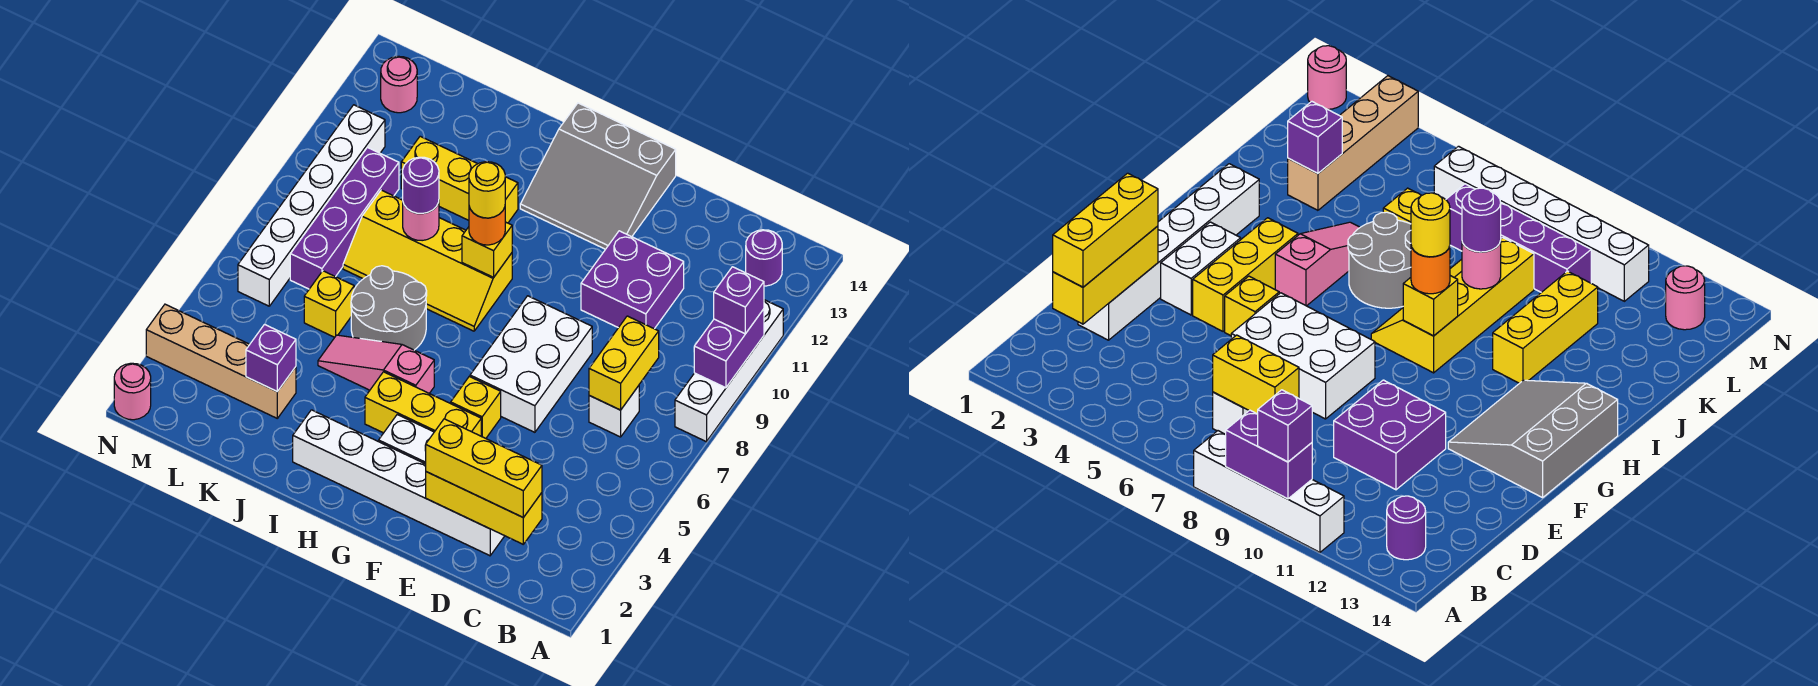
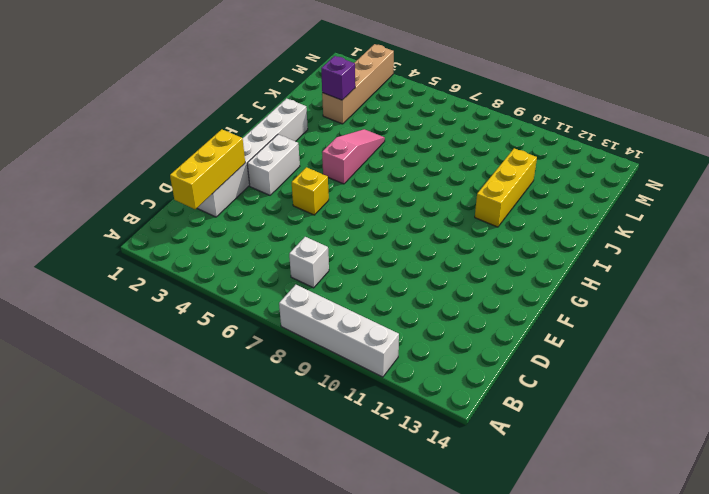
none -> purple 1x1 round brick [746,230,782,286]
none -> purple 2x2 brick [581,231,684,329]
none -> white 2x3 brick [470,296,592,432]
none -> yellow 1x3 brick [365,372,481,436]

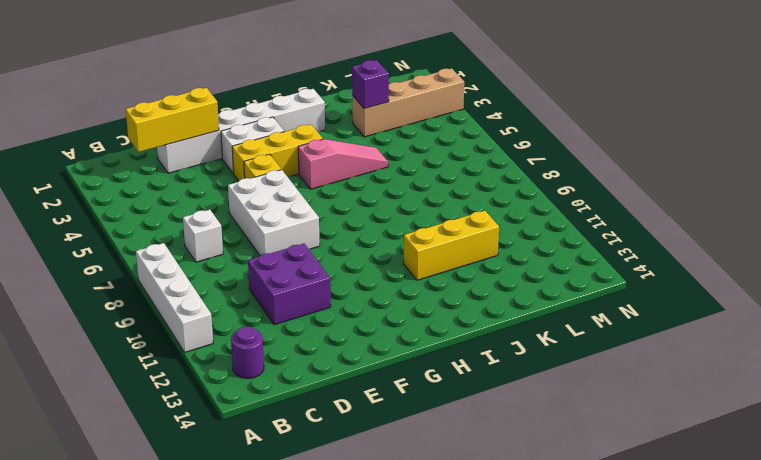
none -> grey 3x3 slope [520,103,676,249]
none -> yellow 2x4 slope [343,190,512,331]
none -> grey 2x2 round brick [351,266,427,350]
none -> yellow 1x1 brick [304,271,354,337]

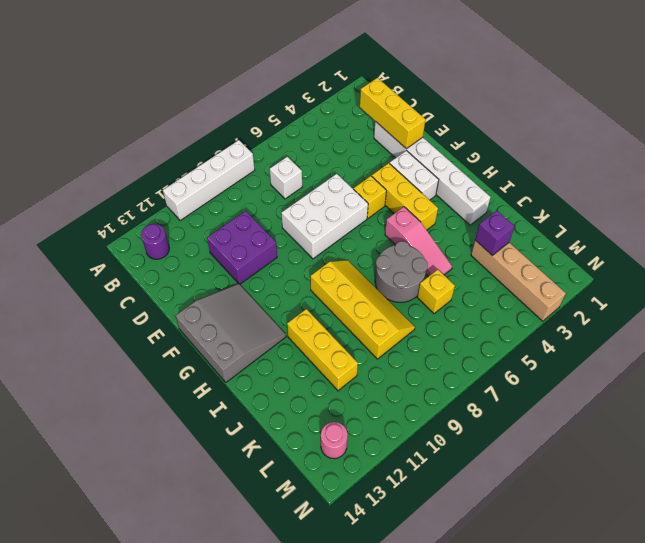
none -> purple 1x4 brick [290,148,399,289]
none -> white 1x6 brick [238,105,385,306]
none -> pink 1x1 round brick [114,363,151,420]
none -> purple 1x2 brick [694,309,764,388]

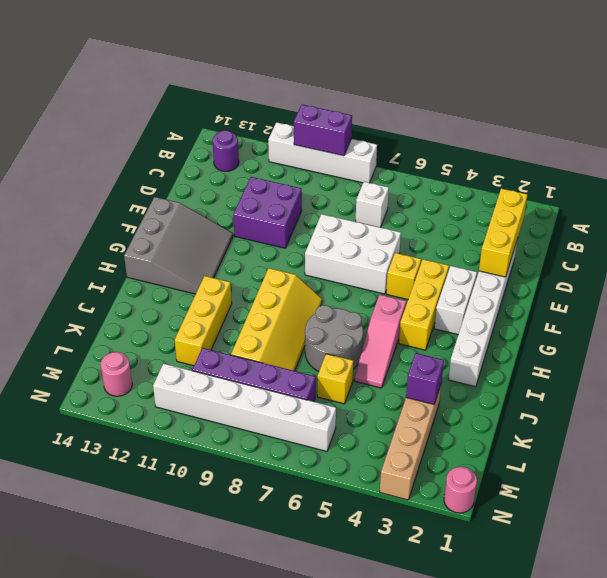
none -> yellow 1x2 brick [589,316,659,410]
none -> yellow 1x1 brick [462,222,512,277]
none -> pink 1x1 round brick [403,202,439,241]
none -> purple 1x1 brick [714,267,764,334]

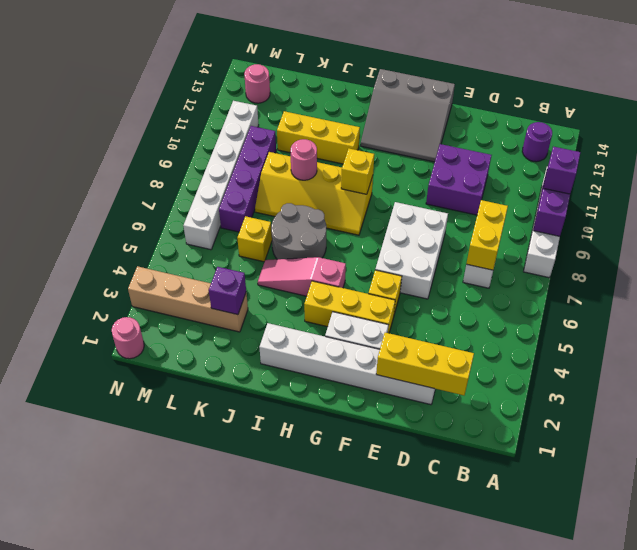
none -> yellow 1x3 brick [425,419,542,517]
none -> orange 1x1 round brick [469,207,505,245]
none -> purple 1x1 round brick [403,157,439,213]
none -> yellow 1x1 round brick [469,162,505,218]

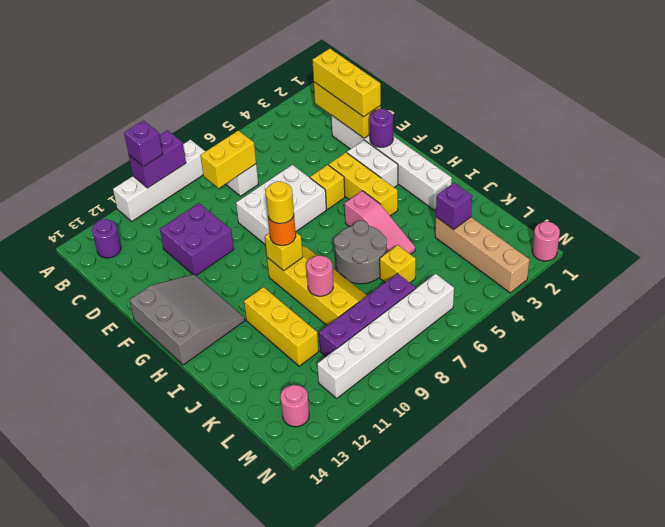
purple 1x1 round brick [369,109,393,147] -> purple 1x1 round brick moved to [403,157,439,213]

